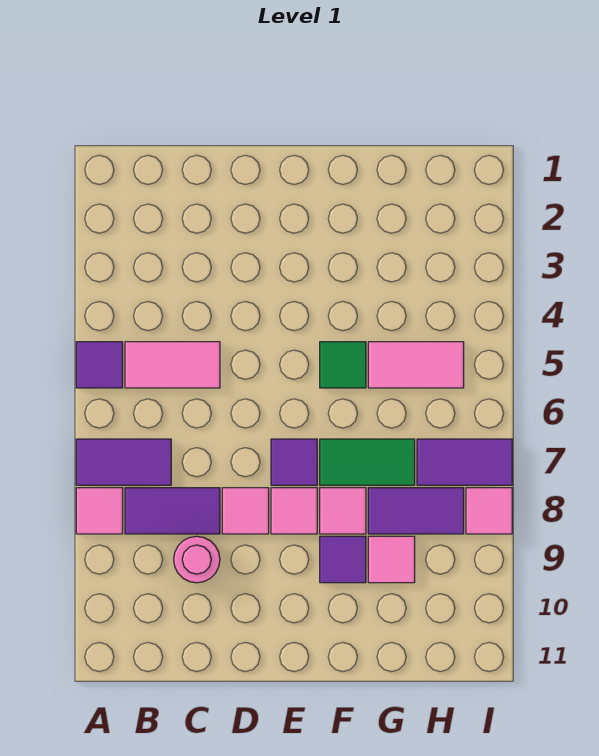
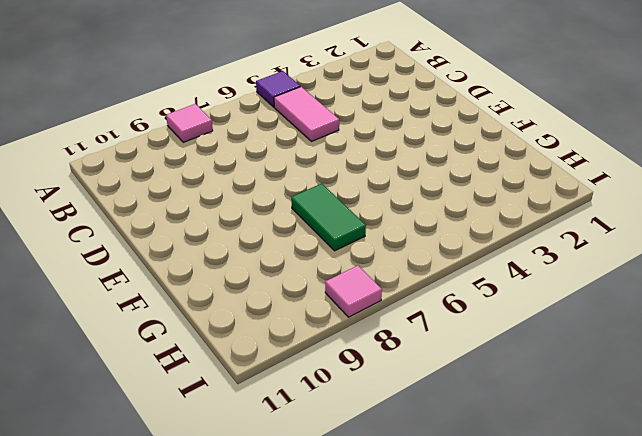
none -> purple 1x2 tile [76,439,171,485]
none -> purple 1x2 tile [125,488,220,534]
none -> pink 1x1 round brick [174,536,220,583]

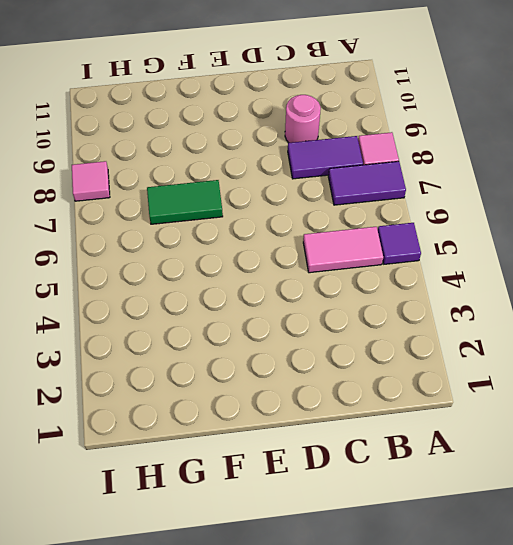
none -> pink 1x1 tile [222,488,269,534]
none -> purple 1x1 tile [271,439,317,485]
none -> pink 1x1 tile [271,488,317,534]

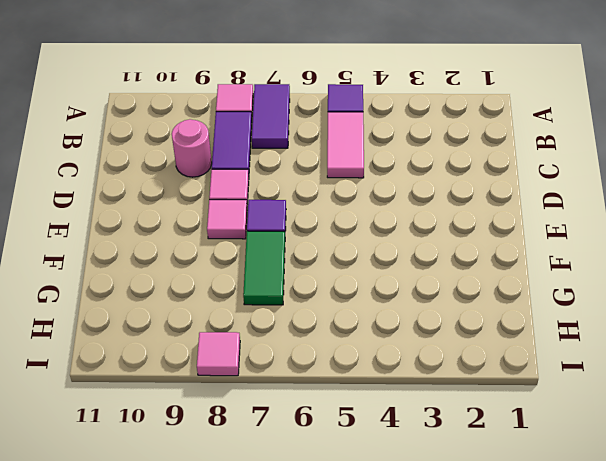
none -> green 1x1 tile [320,342,366,388]
none -> pink 1x1 tile [320,488,366,534]
none -> purple 1x1 tile [320,536,366,583]

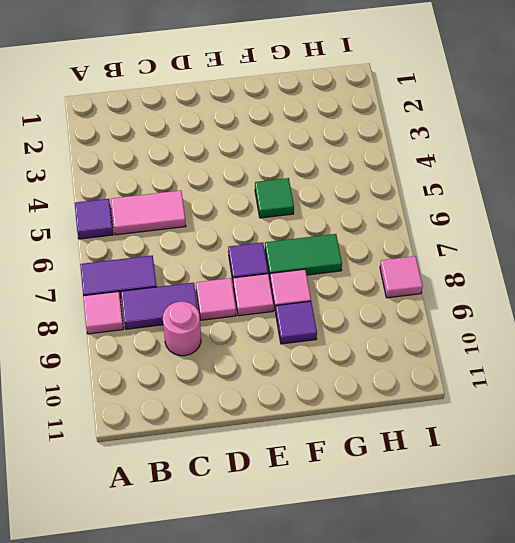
none -> pink 1x2 tile [368,342,464,388]
none -> purple 1x2 tile [368,488,464,534]
none -> pink 1x1 tile [368,536,415,583]

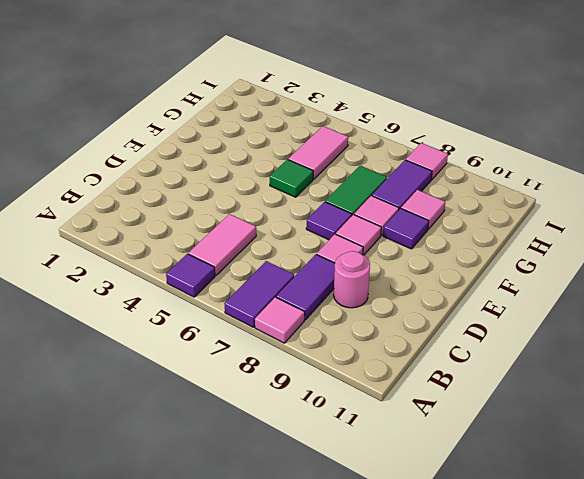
none -> purple 1x2 tile [417,439,512,485]

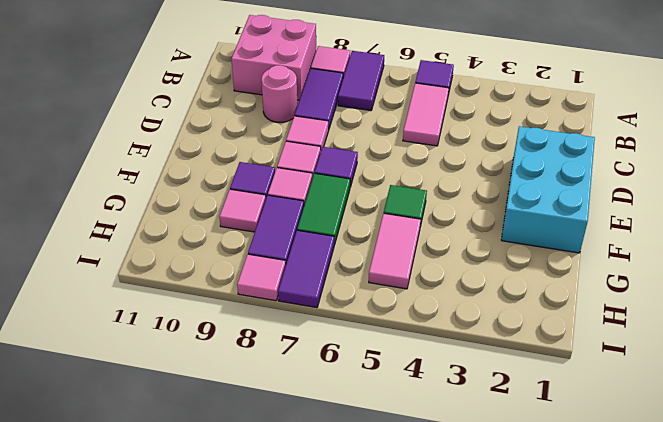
pink 2x2 brick [231,15,316,100] -> none
cyan 2x3 brick [501,126,595,253] -> none

